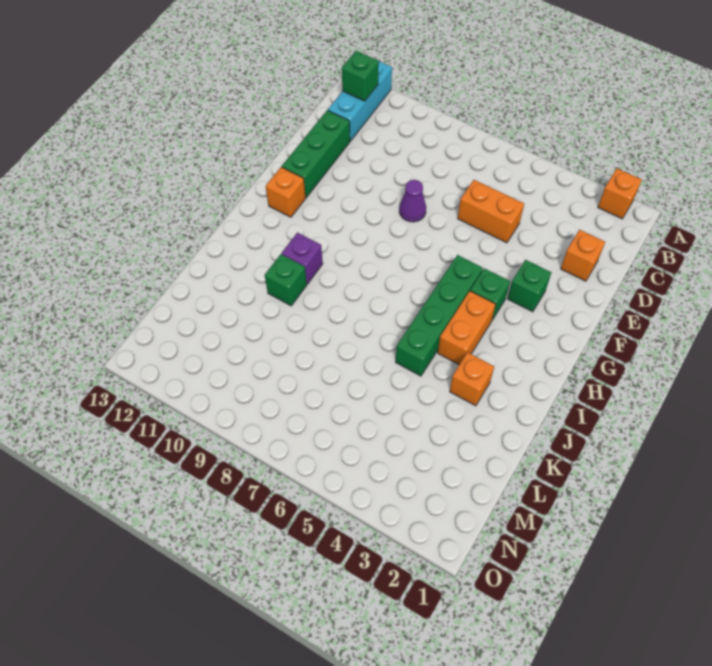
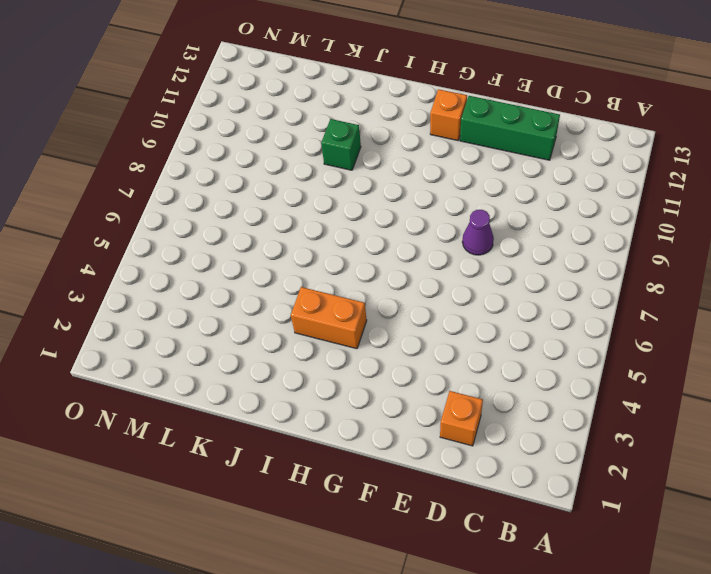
none -> orange 1x1 brick [598,169,642,219]
none -> cyan 1x3 brick [328,62,392,141]
none -> orange 1x2 brick [458,180,524,243]

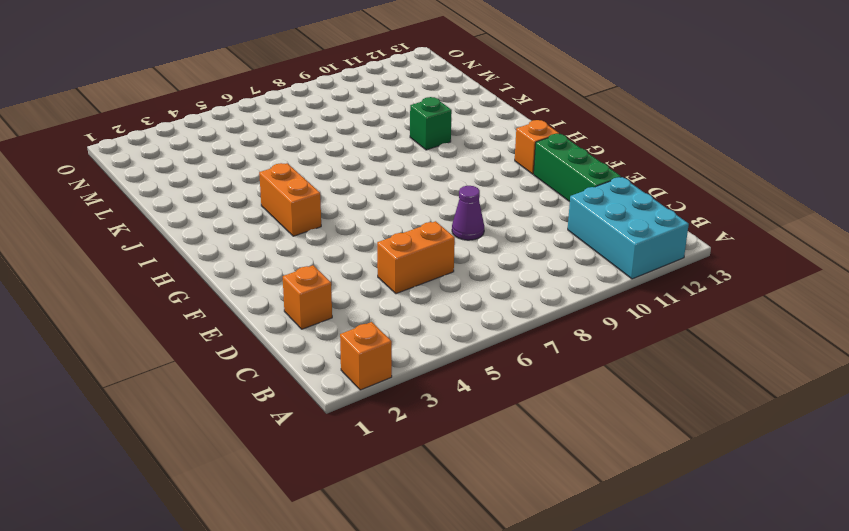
cyan 2x3 brick [568,177,689,279] -> cyan 1x3 brick [328,62,392,141]
none -> green 1x1 brick [507,260,551,312]
none -> green 1x1 brick [470,268,510,320]
none -> green 1x4 brick [396,255,483,376]

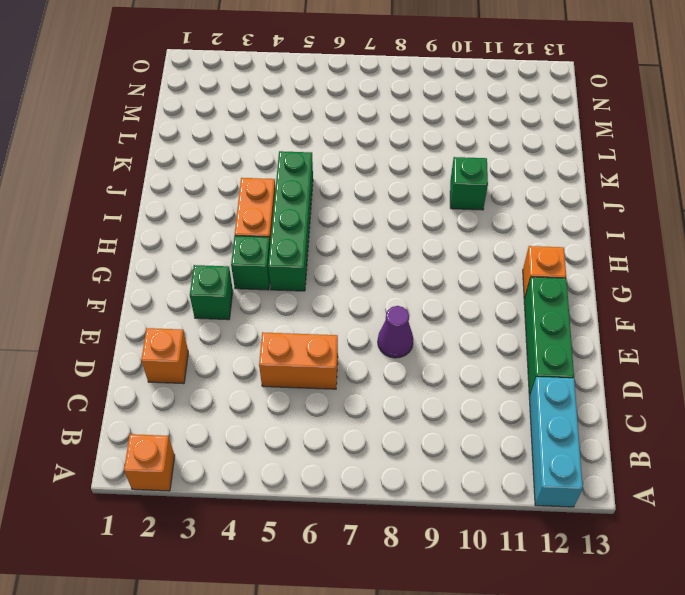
none -> purple 1x1 brick [282,233,323,284]
none -> orange 1x1 brick [450,352,494,406]
none -> green 1x1 brick [342,51,379,101]

